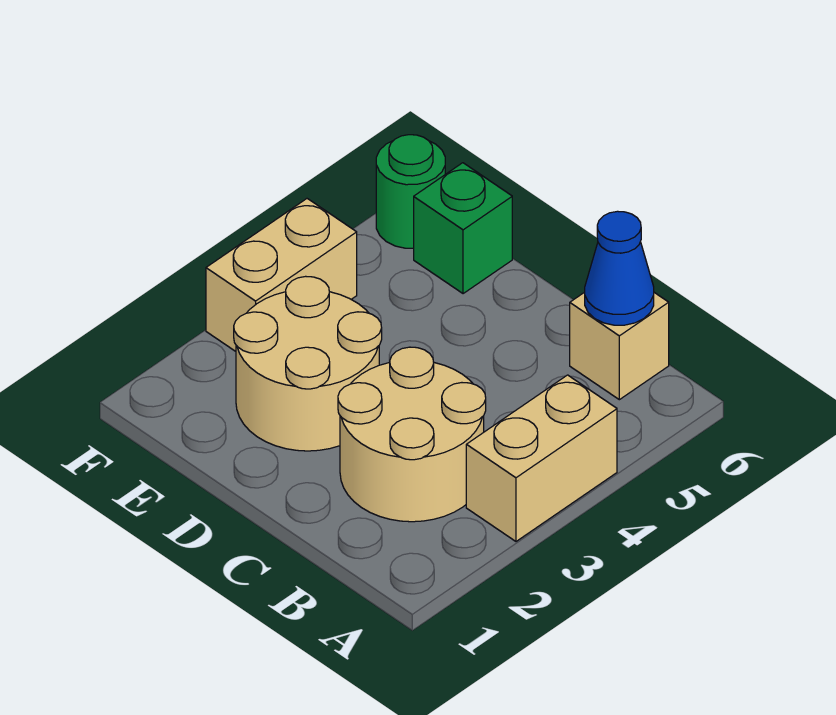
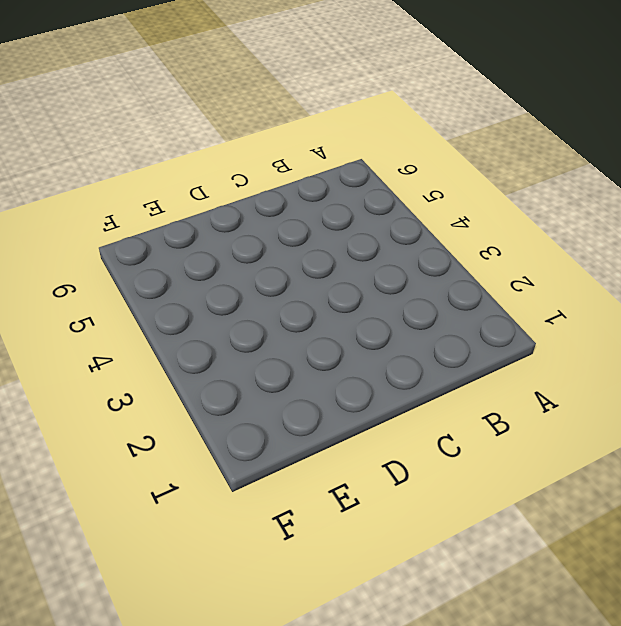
none -> tan 1x2 brick [466,375,617,541]
none -> tan 2x2 round brick [338,347,486,522]

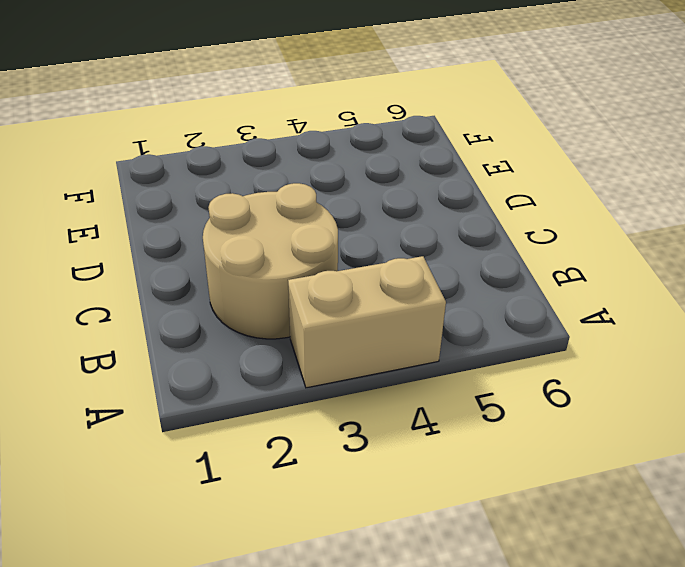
none -> tan 1x1 brick [570,292,669,400]
none -> tan 2x2 round brick [234,276,382,451]

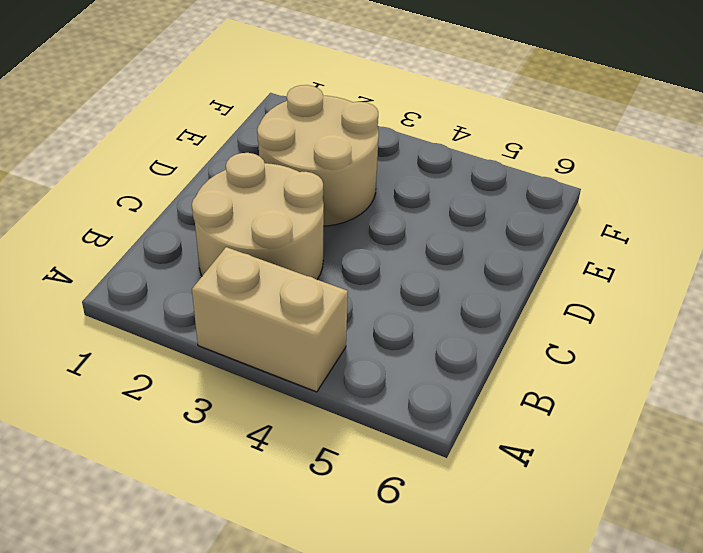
none -> tan 1x1 brick [570,292,669,400]
none -> green 1x1 brick [414,163,512,294]

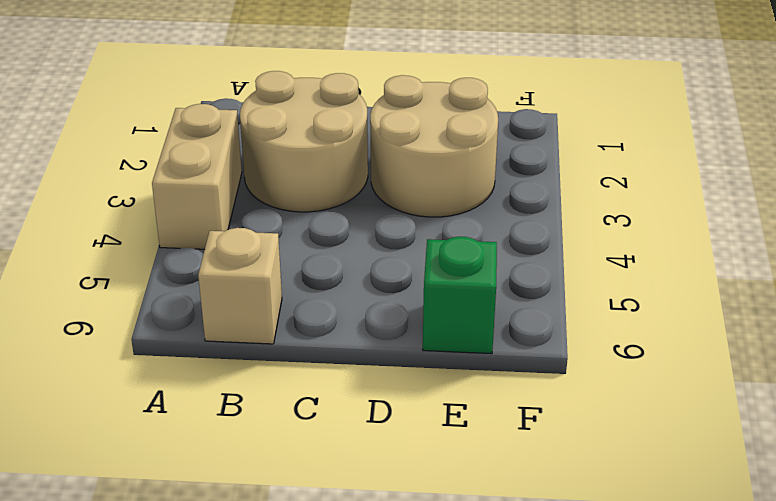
none -> tan 1x2 brick [206,199,357,351]
none -> green 1x1 round brick [376,135,445,248]

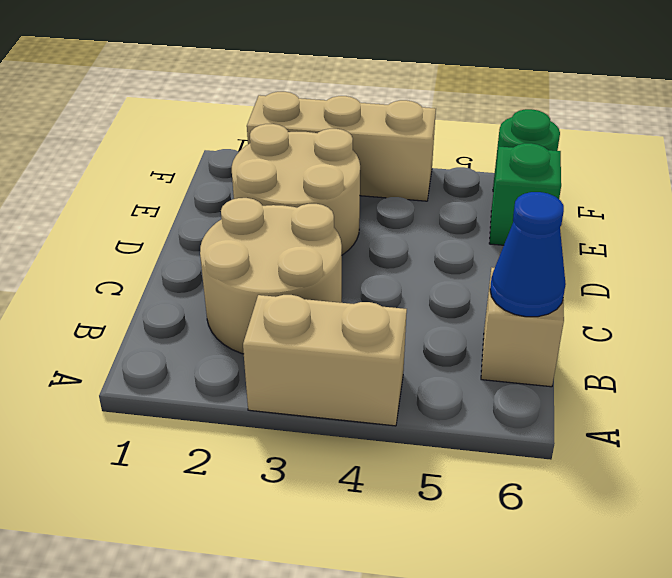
tan 1x3 brick [247,92,436,201] -> tan 1x2 brick [206,199,357,351]

